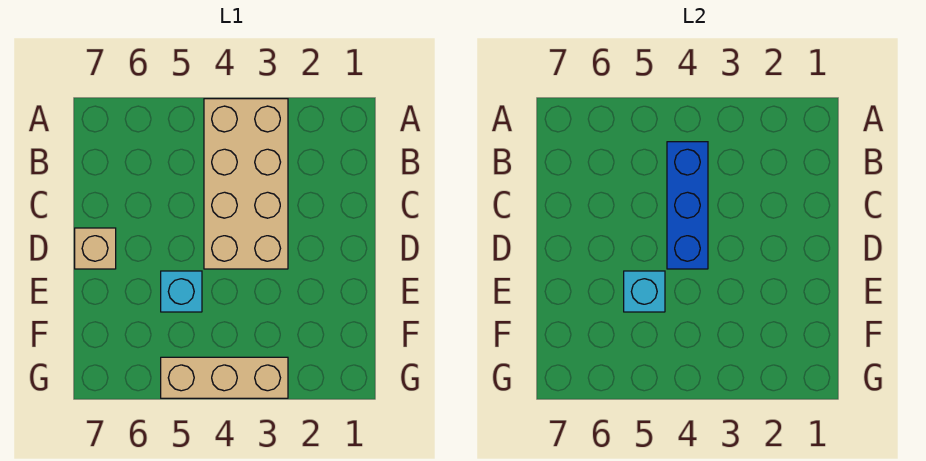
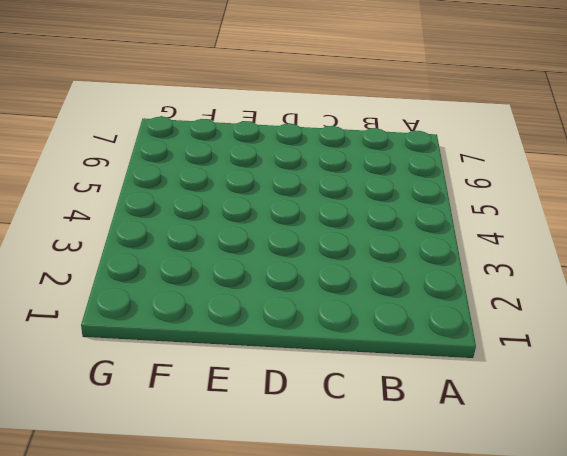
none -> tan 2x4 brick [204,99,288,269]
none -> tan 1x1 brick [75,228,116,269]

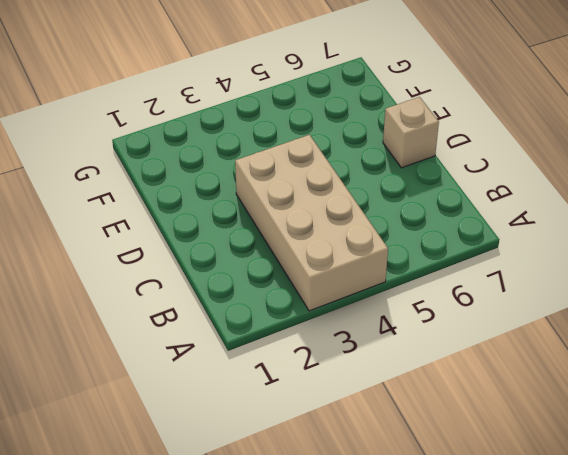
none -> cyan 1x1 brick [161,271,202,312]
none -> tan 1x3 brick [161,357,288,398]

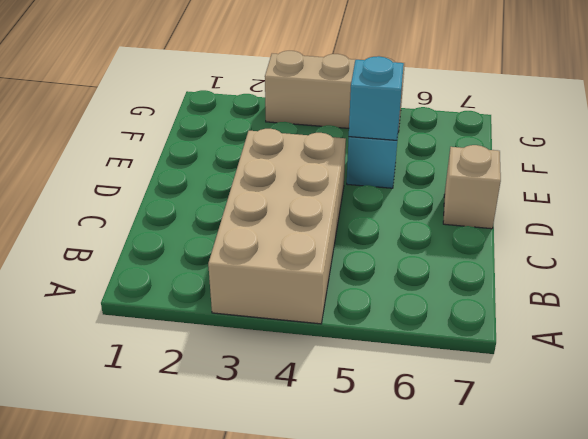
none -> blue 1x3 brick [667,142,708,269]

